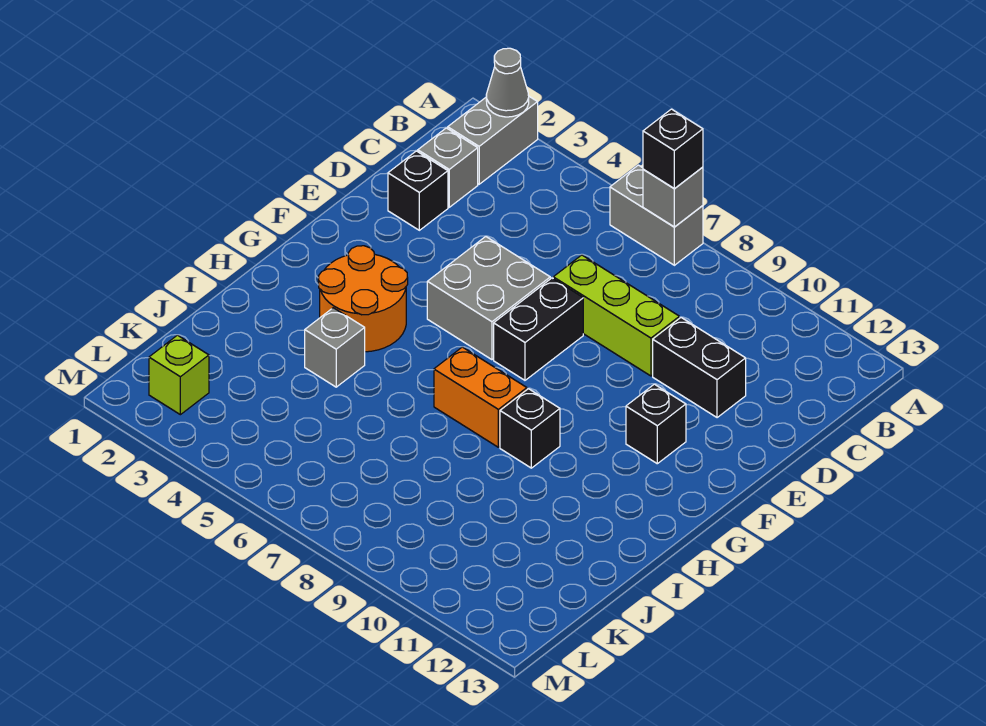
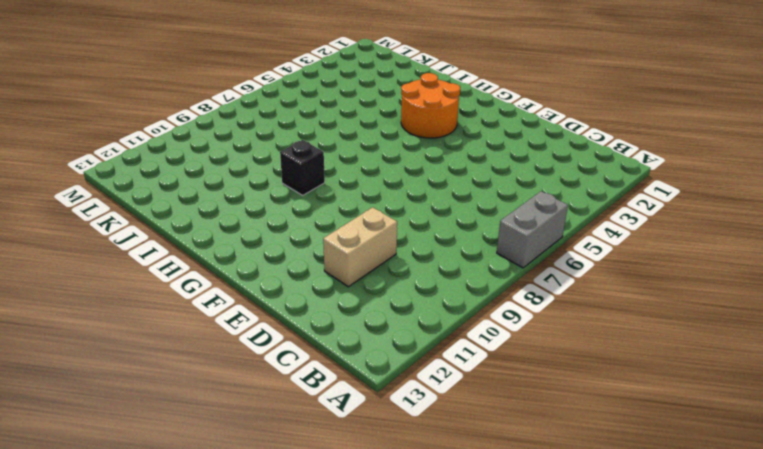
tan 1x2 brick [323,207,397,287] -> black 1x2 brick [653,318,746,418]
none -> grey 1x2 brick [448,97,538,184]
none -> grey 1x1 brick [418,128,478,207]
none -> black 1x1 brick [388,151,448,230]

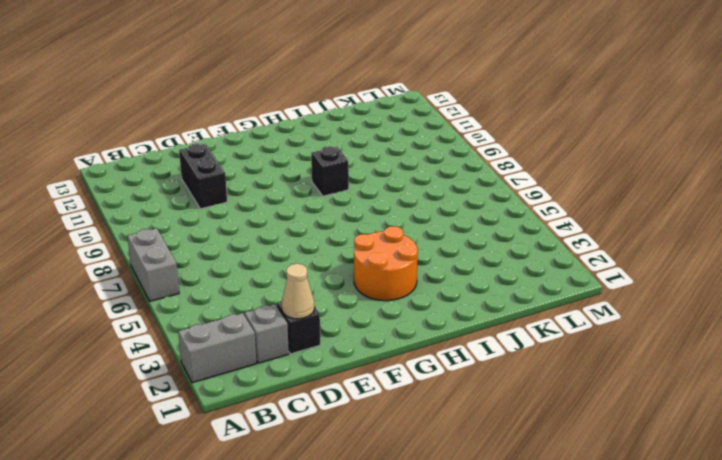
tan 1x1 cone [281,264,315,319] -> none
none -> lime 1x3 brick [553,255,679,376]
none -> grey 2x2 brick [427,237,550,360]
none -> black 1x2 brick [494,278,583,380]

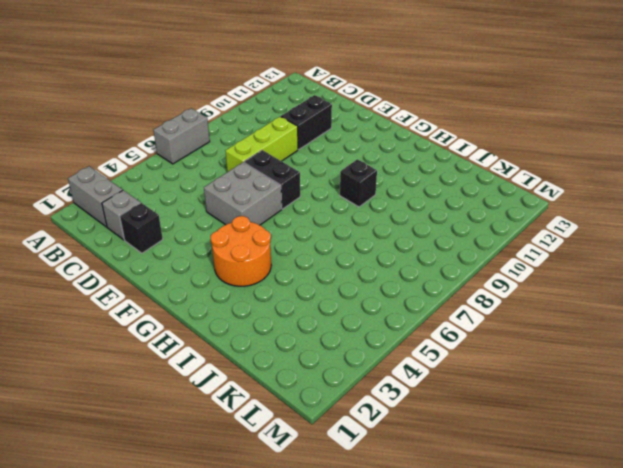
none -> black 1x1 brick [626,384,686,464]
none -> orange 1x2 brick [434,347,527,447]
none -> grey 1x1 brick [305,308,365,387]

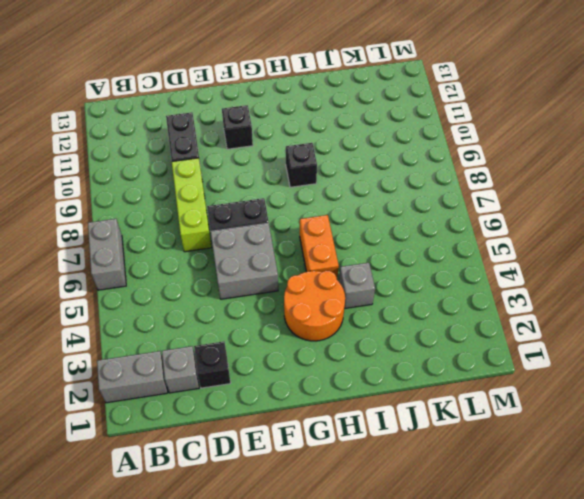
orange 1x2 brick [300,215,339,279] -> orange 1x2 brick moved to [434,347,527,447]
none -> lime 1x1 brick [149,335,209,415]
none -> grey 1x1 cone [486,48,529,117]
none -> grey 1x1 brick [643,167,703,227]

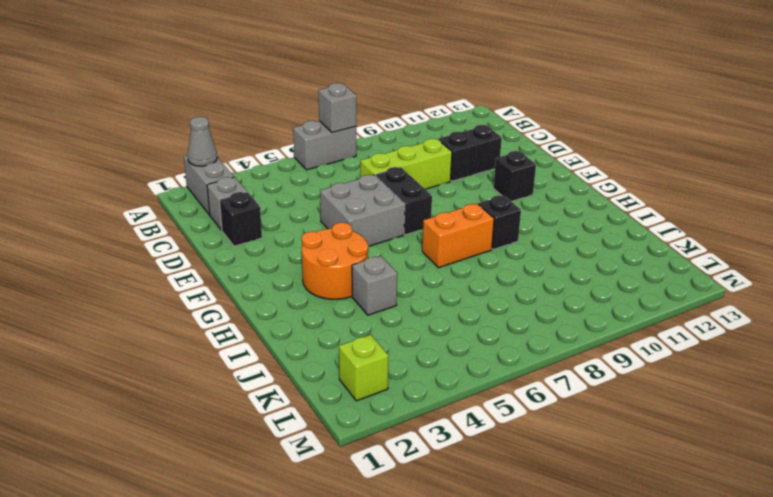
none -> black 1x1 brick [643,109,703,188]

